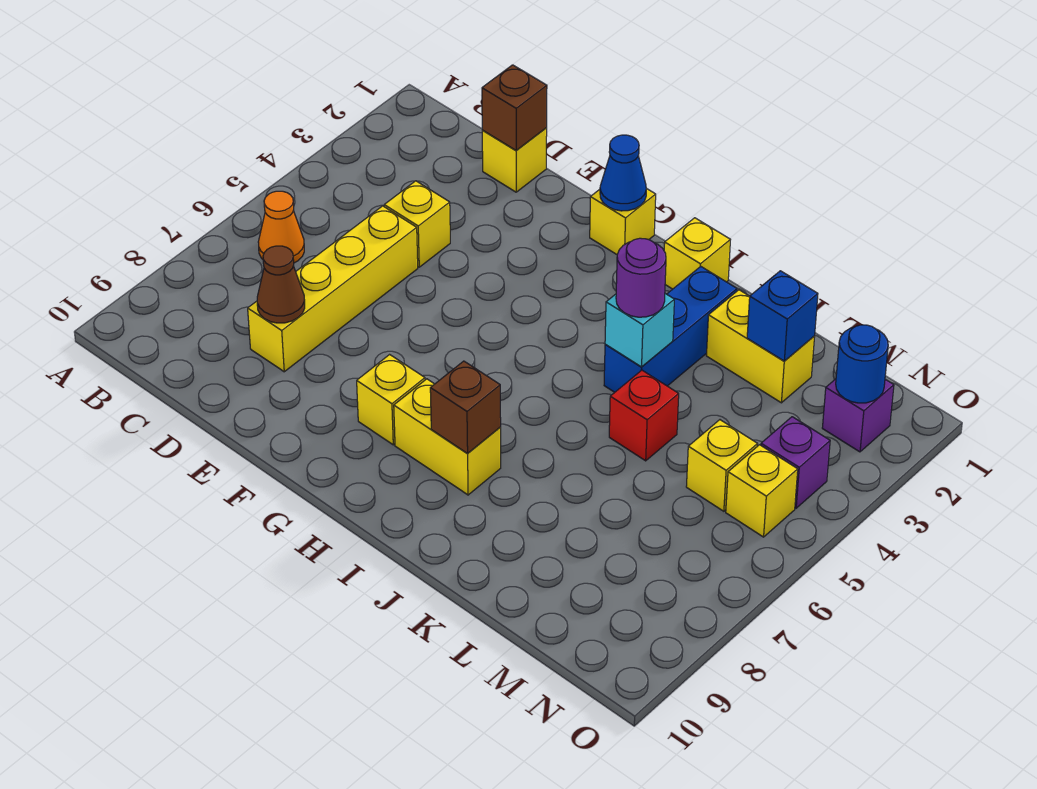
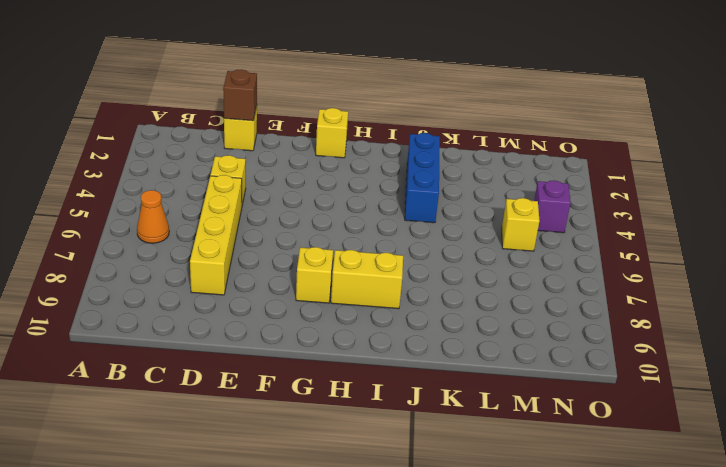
none -> yellow 1x1 brick [664,218,730,289]
none -> yellow 1x2 brick [706,290,815,403]
none -> red 1x1 brick [609,370,679,461]

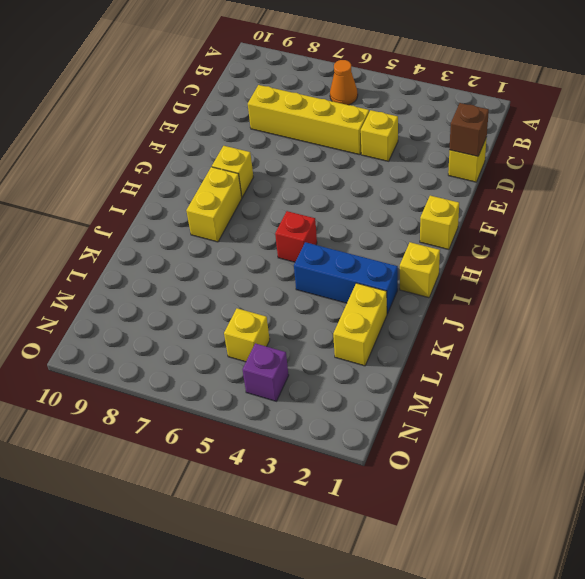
red 1x1 brick [275,211,317,262] -> red 1x1 brick moved to [609,370,679,461]
none -> purple 1x1 brick [822,379,894,452]
none -> yellow 1x1 brick [726,445,798,537]
none -> brown 1x1 cone [257,246,305,323]

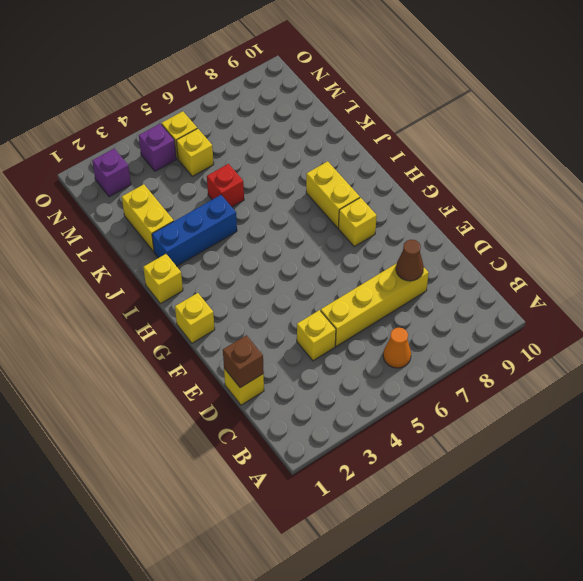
none -> blue 1x1 cone [600,135,646,211]
none -> brown 1x1 brick [430,361,501,453]
none -> cyan 1x1 brick [605,294,674,367]

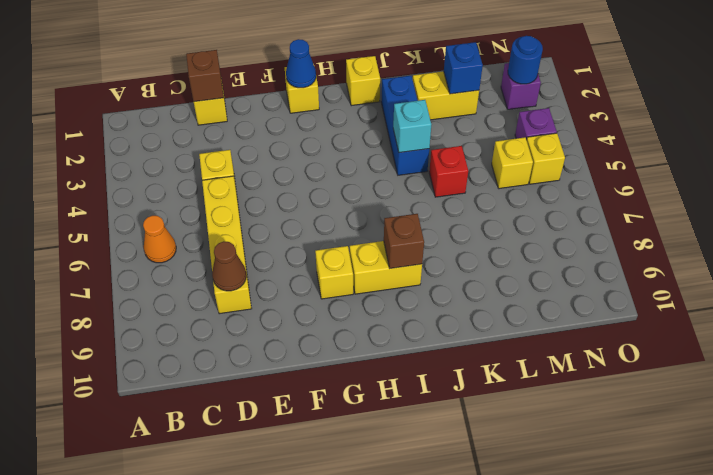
none -> purple 1x1 round brick [616,238,666,317]

